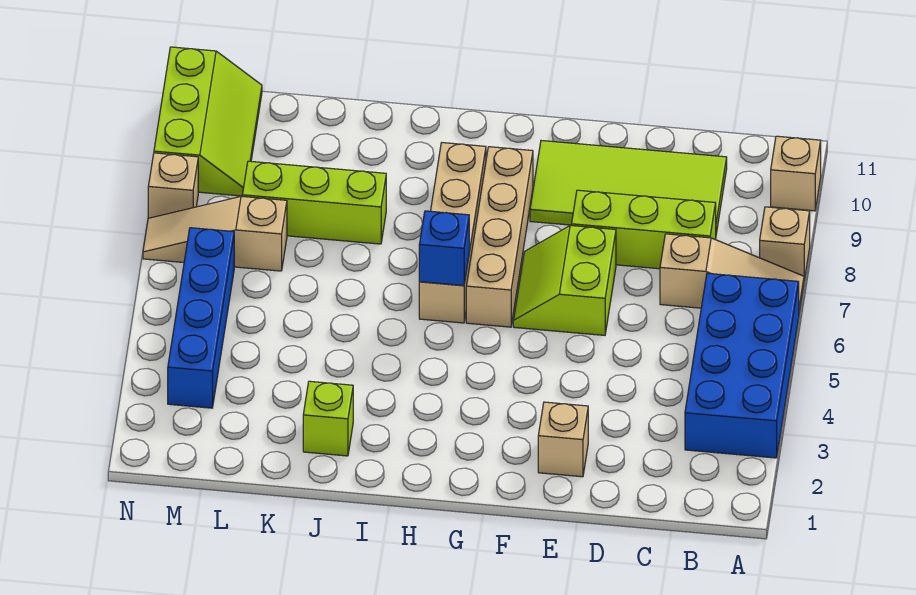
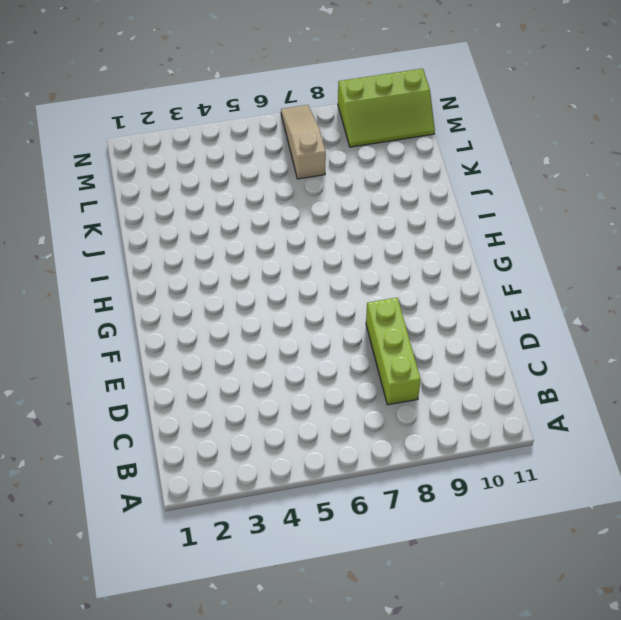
none -> blue 2x4 brick [685,273,799,458]
none -> tan 1x3 slope [660,234,804,312]
none -> tan 1x1 brick [760,207,810,280]

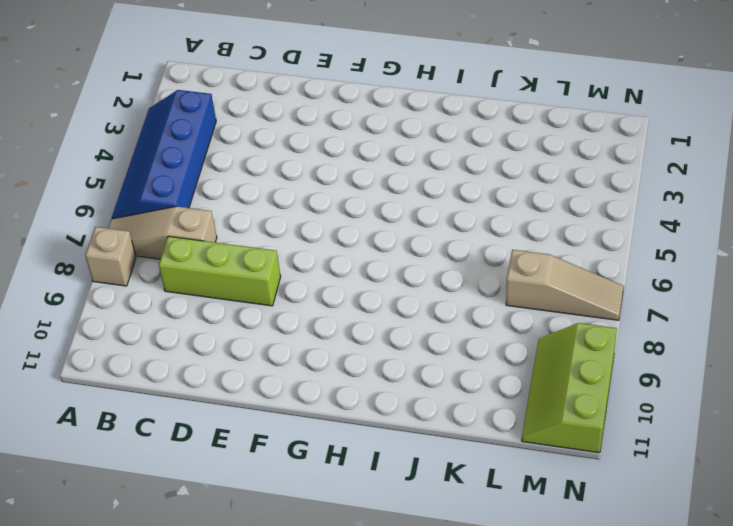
blue 2x4 slope [112,90,216,219] -> blue 2x4 brick [685,273,799,458]
none -> tan 1x1 brick [771,136,821,211]
none -> lime 2x4 tile [530,141,727,234]
none -> tan 1x1 brick [538,402,588,477]

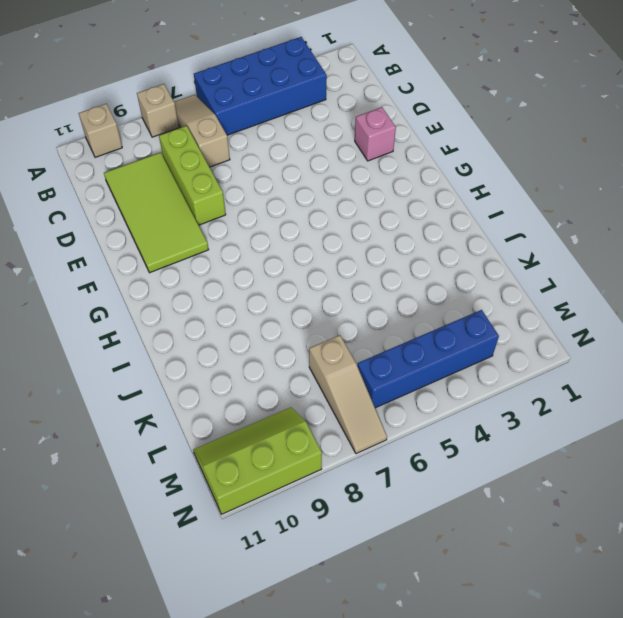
pink 1x1 brick [355,107,396,161] -> tan 1x1 brick [538,402,588,477]
none -> lime 2x2 slope [513,225,616,335]
none -> tan 1x4 brick [466,147,533,327]
none -> tan 1x4 brick [419,143,486,323]

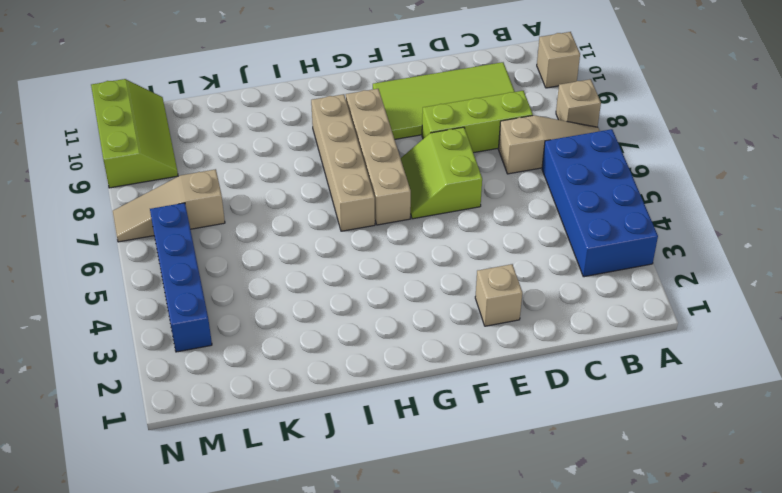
none -> lime 1x1 brick [303,381,353,456]
none -> lime 1x3 brick [242,161,386,244]
none -> tan 1x1 brick [148,153,198,218]

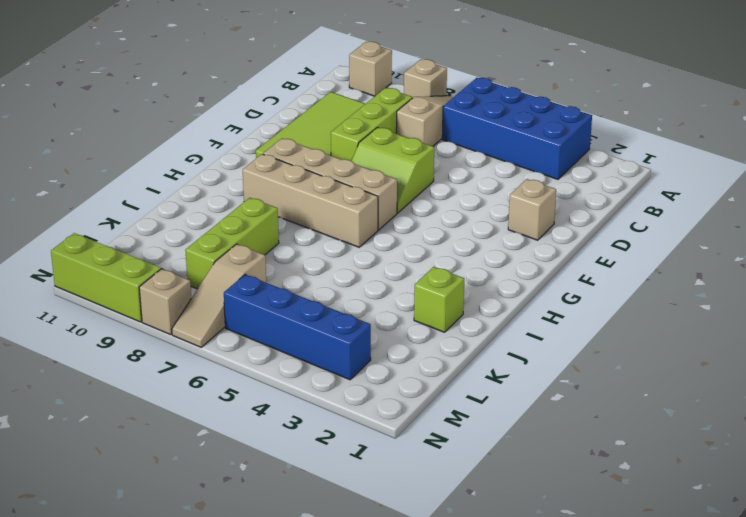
none -> blue 1x1 brick [419,211,469,286]

